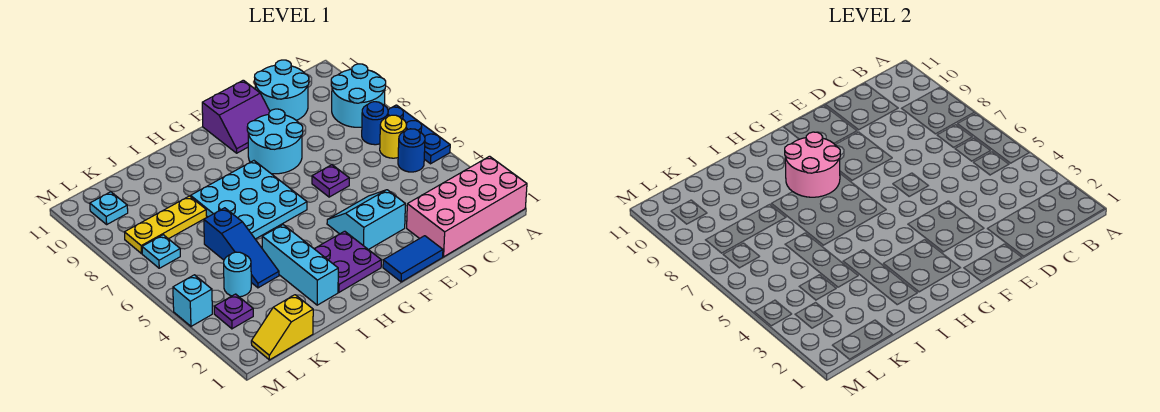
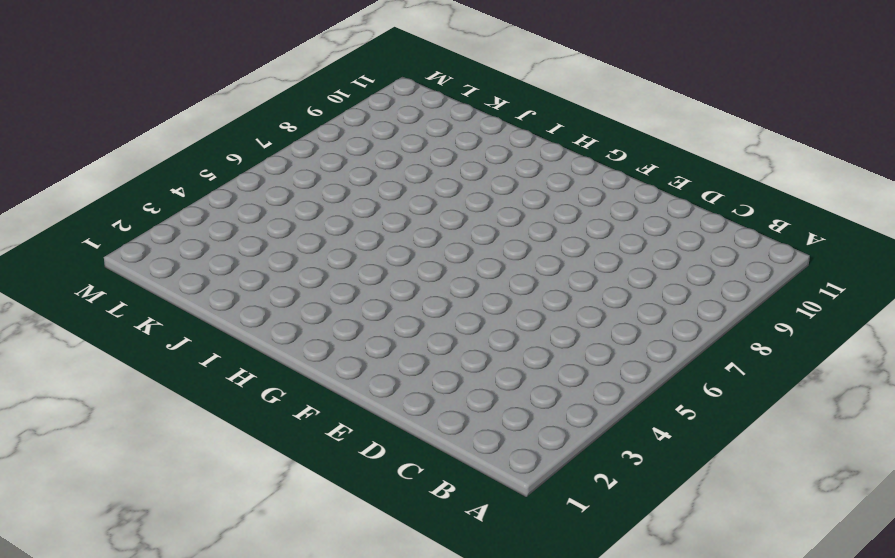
none -> pink 2x4 brick [407,156,527,257]
none -> blue 1x3 plate [388,105,450,164]
none -> cyan 2x2 round brick [331,64,386,127]

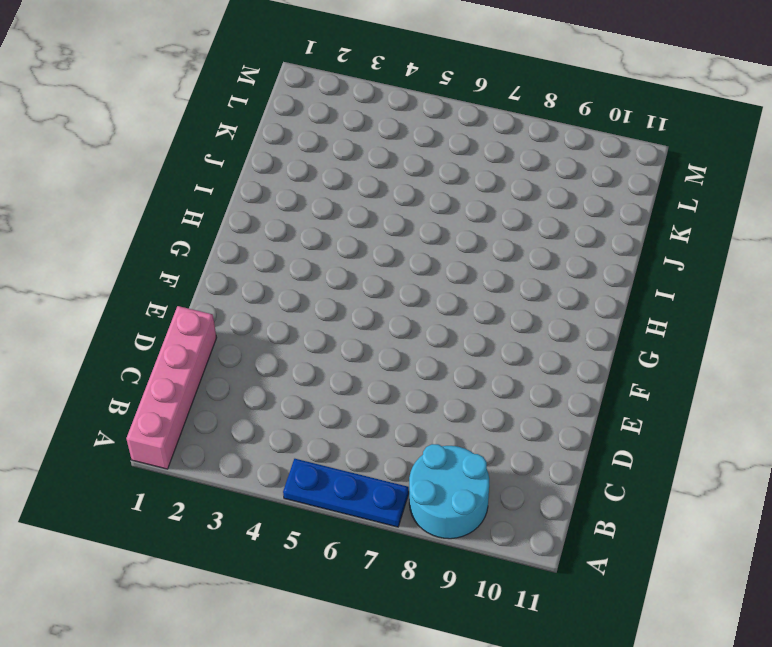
pink 1x4 brick [126,306,217,469] -> pink 2x4 brick [407,156,527,257]
none -> blue 1x1 round brick [398,129,425,172]
none -> yellow 1x1 round brick [380,115,407,158]
none -> blue 1x1 round brick [362,102,388,145]

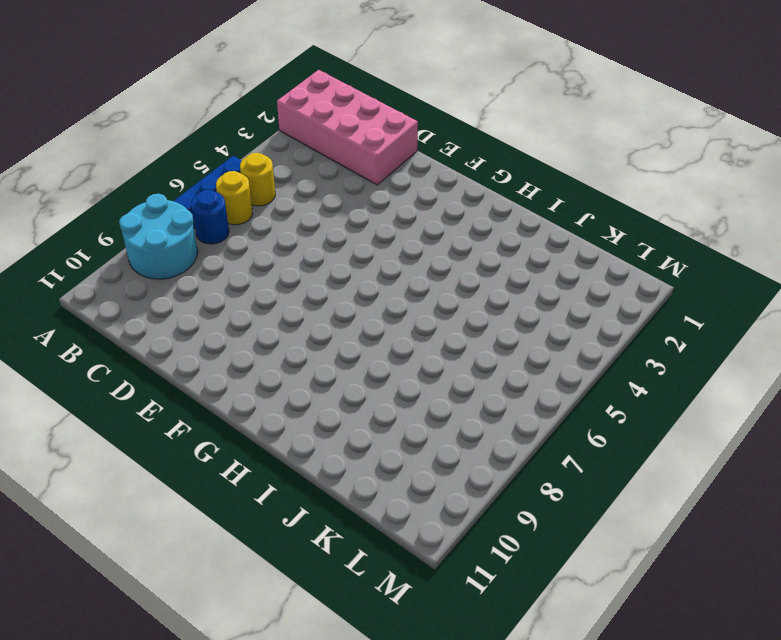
yellow 1x1 round brick [240,153,275,206] -> blue 1x1 round brick [398,129,425,172]
none -> cyan 2x2 round brick [255,60,309,120]
none -> blue 1x2 tile [383,236,443,282]
none -> cyan 2x2 slope [327,190,405,250]

